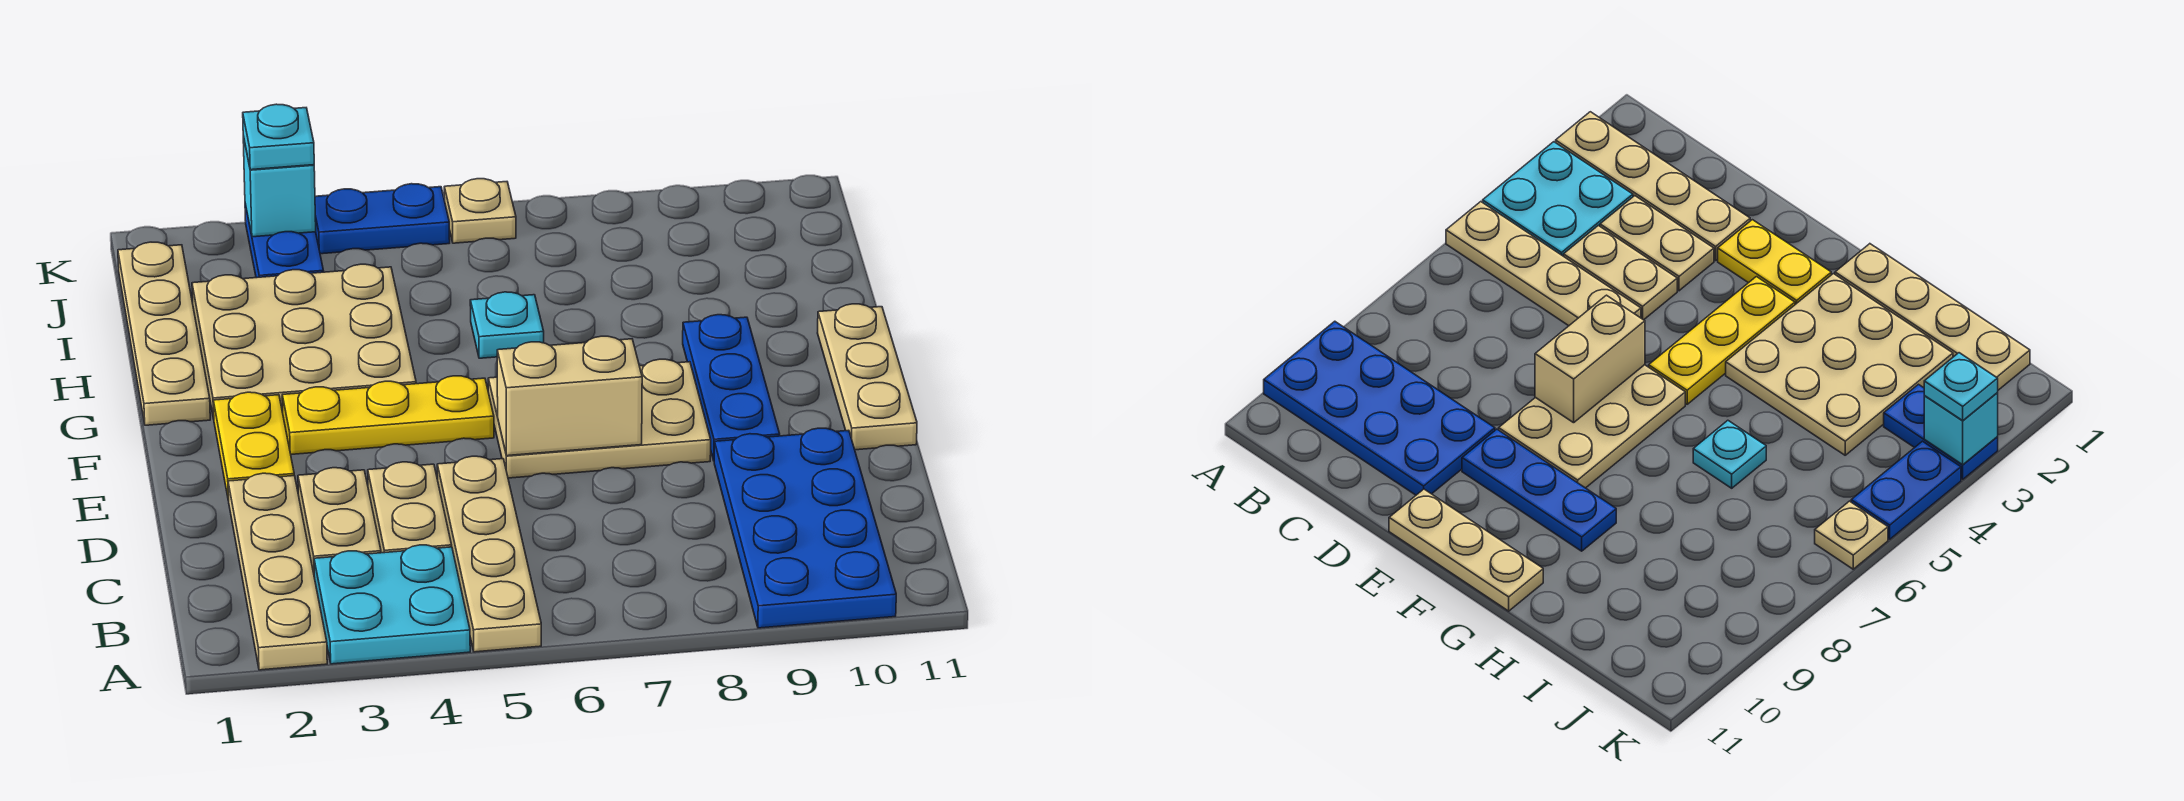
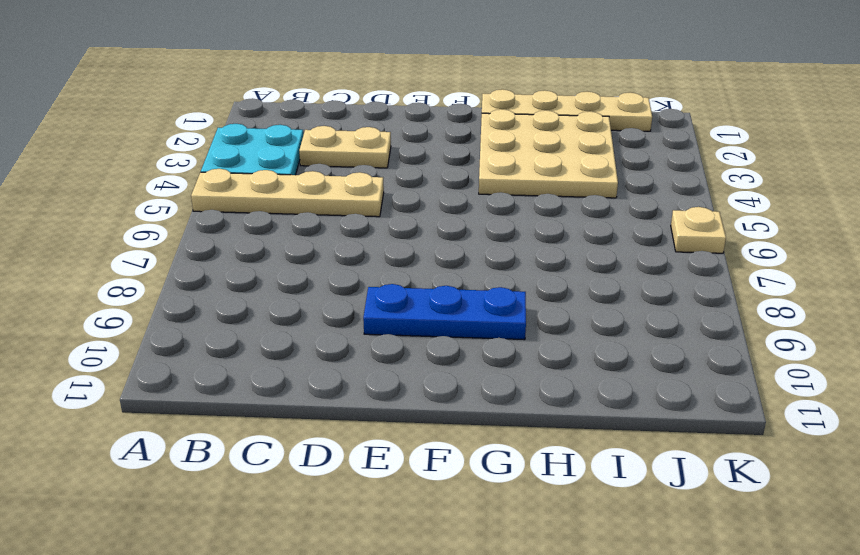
none -> tan 1x4 plate [228,473,327,670]
none -> blue 2x4 plate [714,428,896,628]
none -> tan 1x2 plate [368,462,452,553]

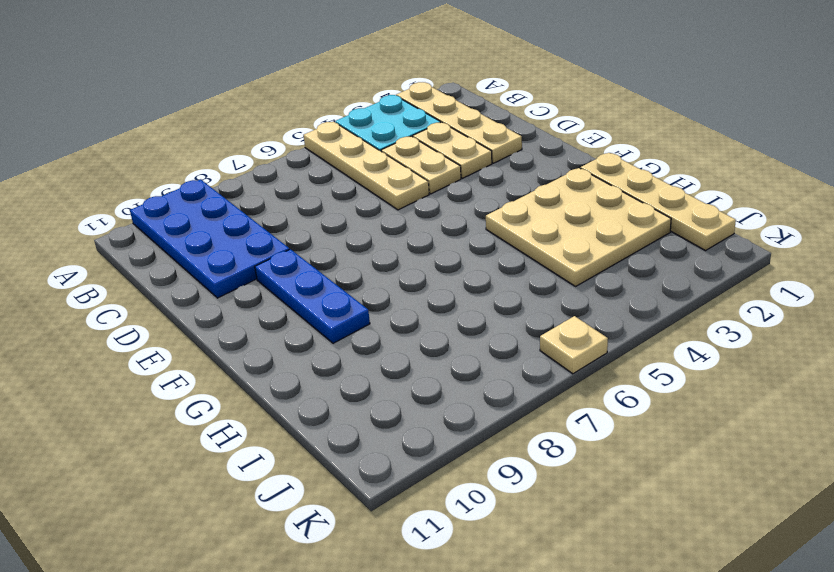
none -> yellow 1x2 plate [213,392,294,501]
none -> tan 2x3 plate [488,359,711,478]
none -> tan 1x3 plate [818,304,917,450]

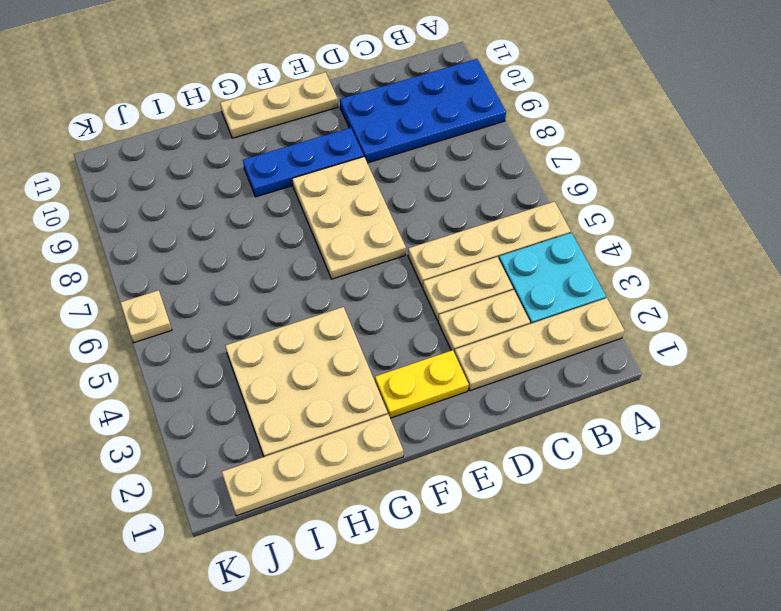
none -> yellow 1x3 plate [282,376,494,454]
none -> cyan 1x1 plate [470,292,544,358]
none -> blue 1x2 plate [245,204,324,278]

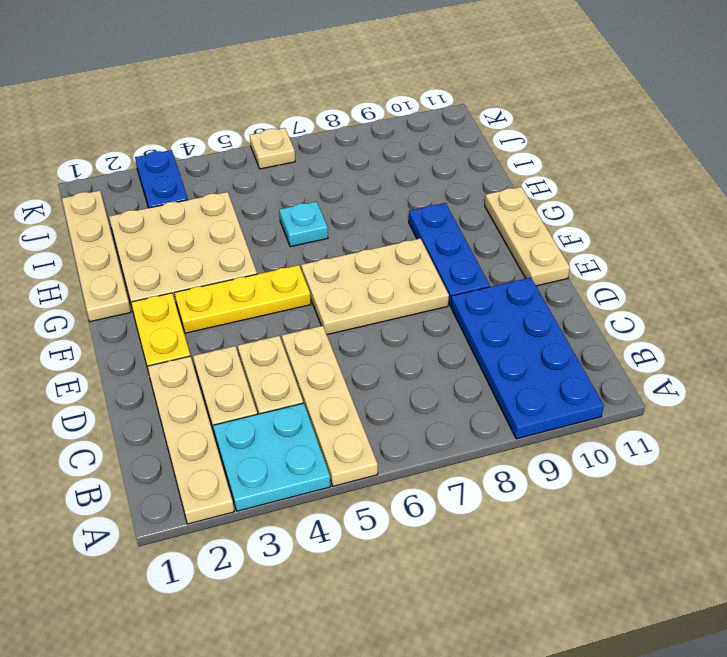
none -> blue 1x2 plate [315,184,450,254]
none -> tan 1x2 brick [497,336,642,456]
none -> cyan 1x1 brick [243,136,316,237]

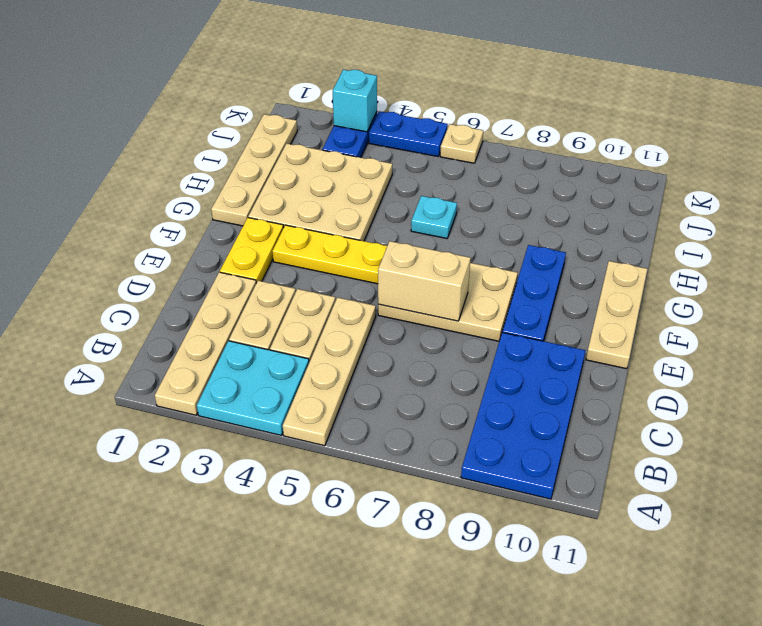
none -> cyan 1x1 plate [243,104,314,170]

